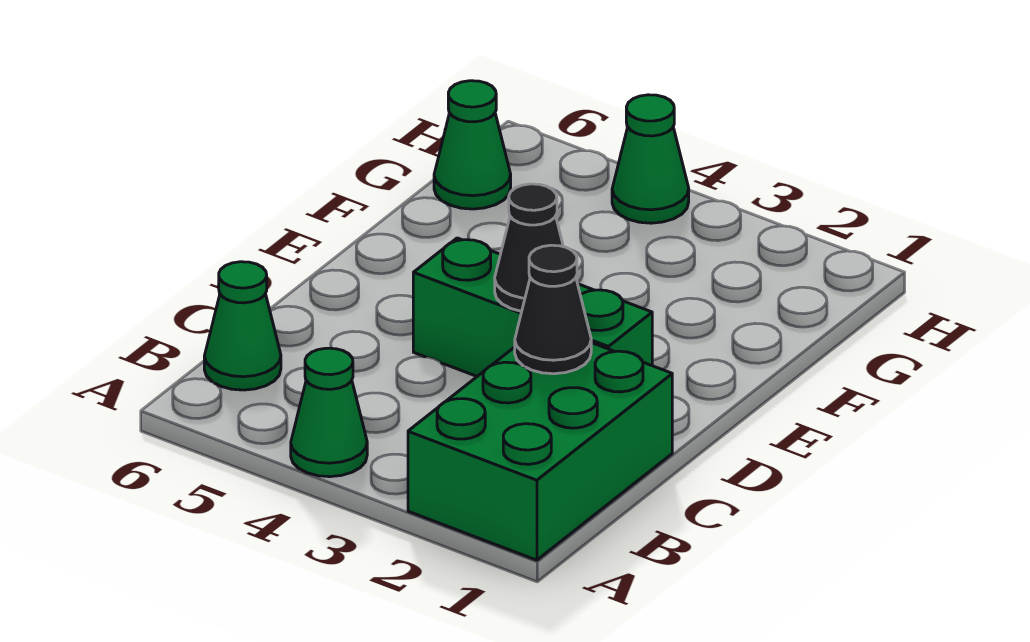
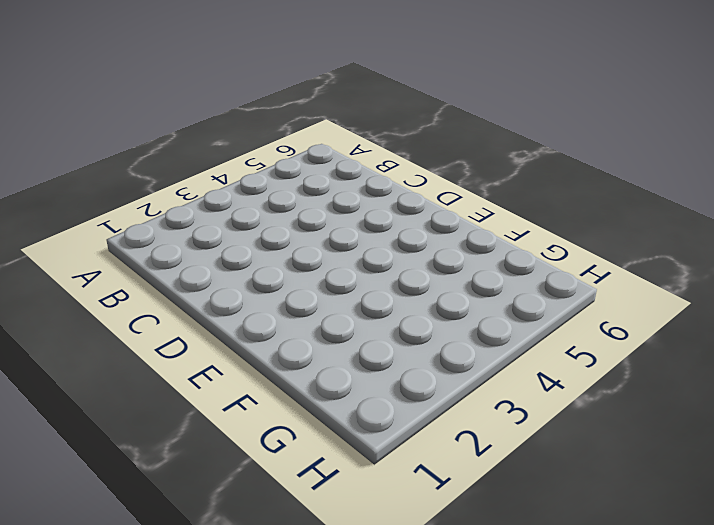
none -> green 2x3 brick [408,343,672,560]
none -> green 1x1 cone [291,348,367,477]

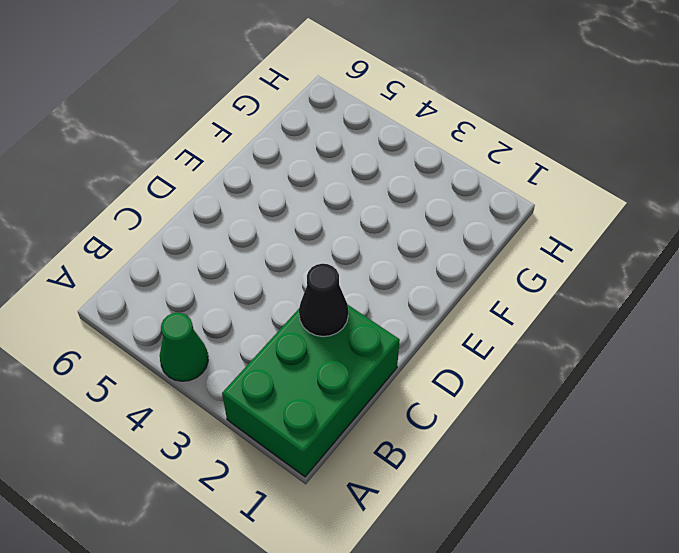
none -> green 1x1 cone [204,262,281,390]
none -> green 1x3 brick [413,238,652,376]

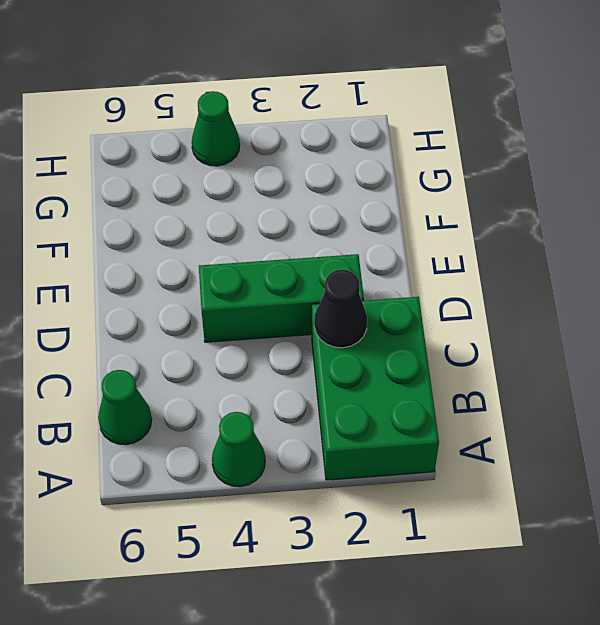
none -> green 1x1 cone [434,81,511,209]
none -> black 1x1 cone [495,184,563,311]

